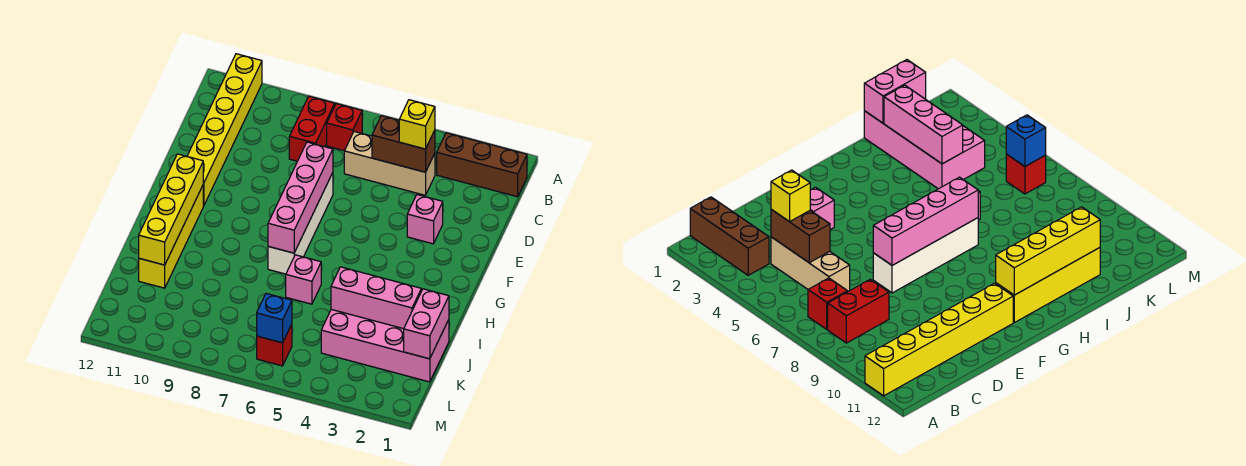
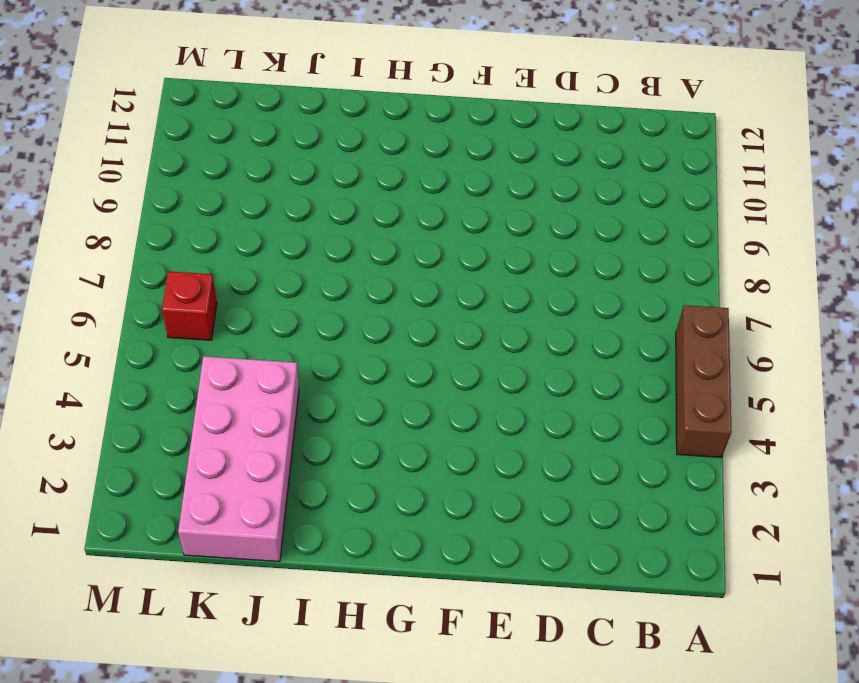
brown 1x3 brick [676,305,732,458] -> brown 1x3 brick moved to [437,133,527,197]
none -> yellow 1x6 brick [187,54,262,206]
none -> red 1x1 brick [327,104,362,151]
none -> red 1x2 brick [289,96,335,161]

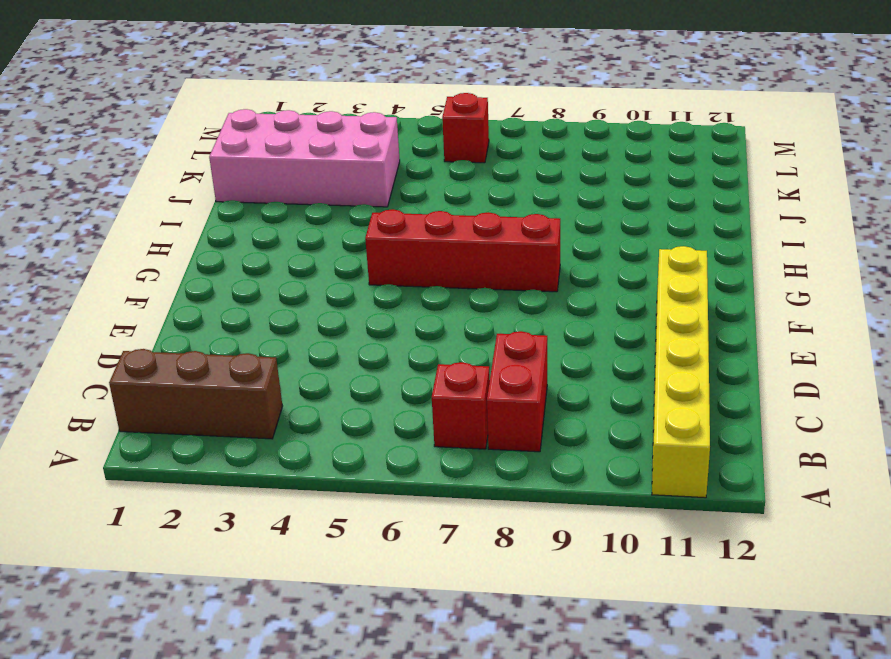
red 1x4 brick [365,209,560,292] -> white 1x4 brick [268,173,333,274]
none -> tan 1x3 brick [344,132,435,195]
none -> pink 1x1 brick [407,195,443,244]
none -> yellow 1x4 brick [139,186,203,288]

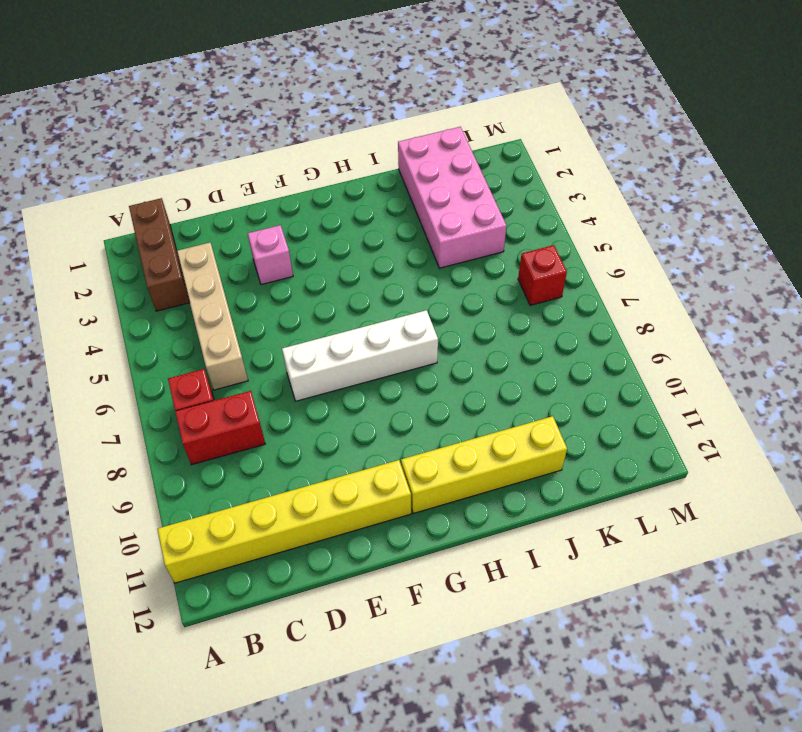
tan 1x4 brick [177,243,248,390] -> tan 1x3 brick [344,132,435,195]
none -> pink 1x1 brick [286,255,321,304]
none -> brown 1x2 brick [372,116,435,172]
none -> pink 1x4 brick [268,142,333,253]

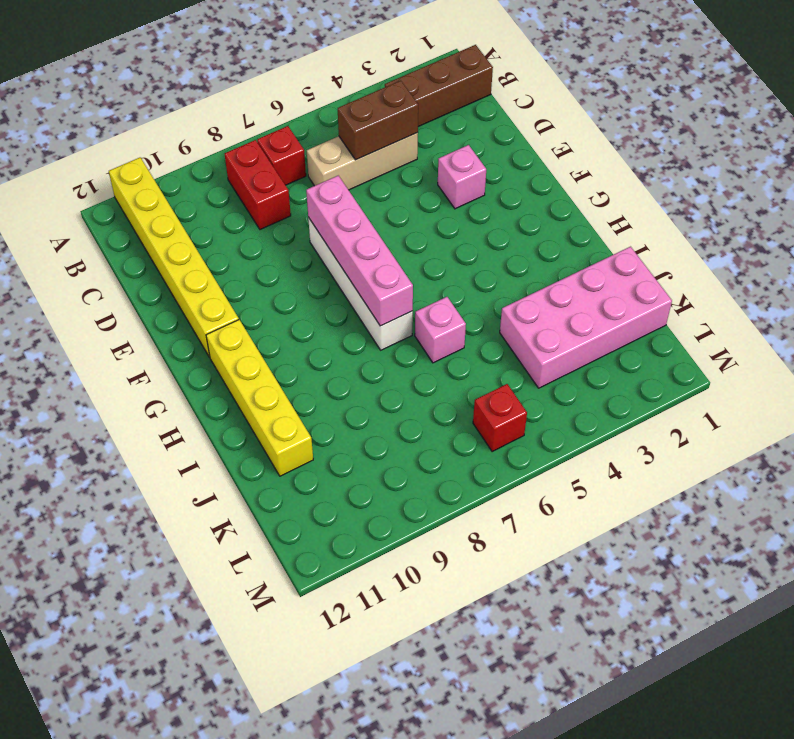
none -> yellow 1x4 brick [139,154,203,265]
none -> pink 1x2 brick [404,289,449,359]
none -> pink 1x3 brick [331,267,421,329]

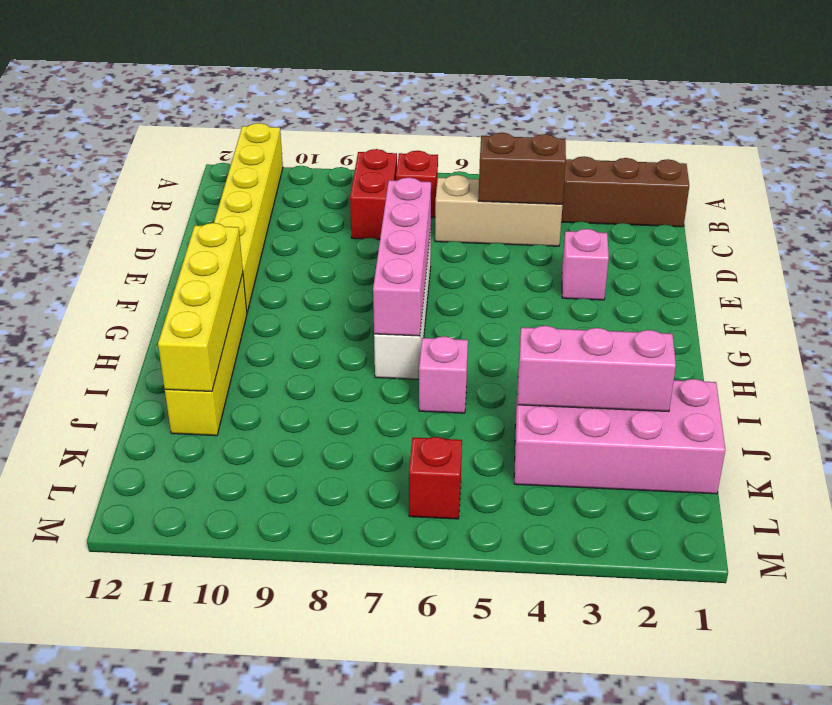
none -> pink 1x2 brick [404,289,449,359]
none -> blue 1x1 brick [257,293,292,343]
none -> yellow 1x1 brick [399,100,435,149]

